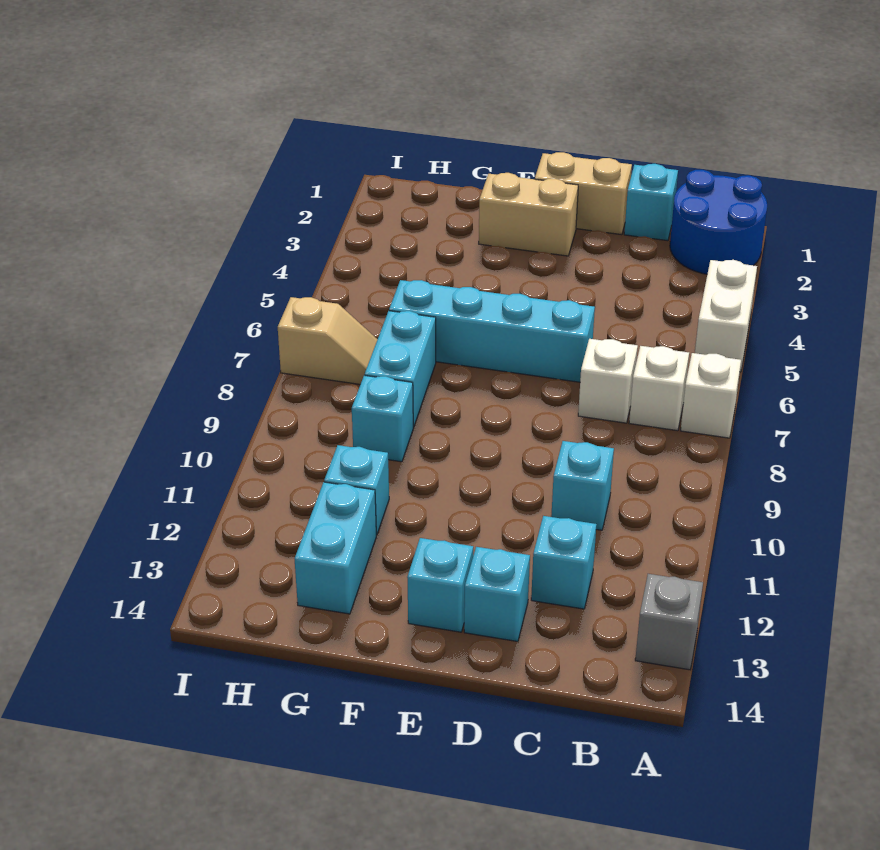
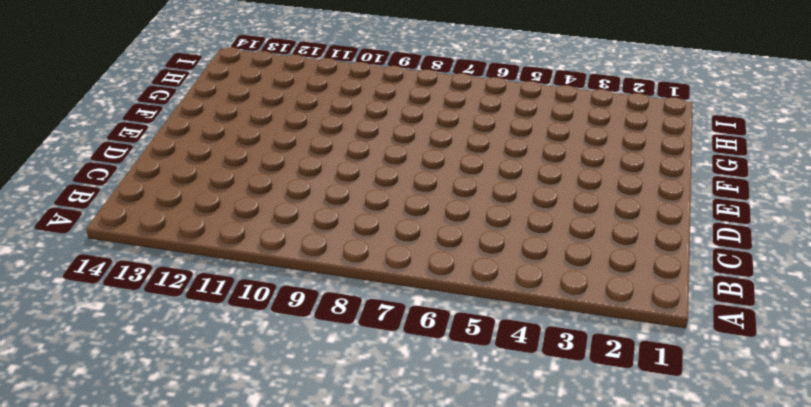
none -> blue 2x2 round brick [670,170,767,274]
none -> white 1x2 brick [695,260,757,372]
none -> white 1x1 brick [681,353,741,438]

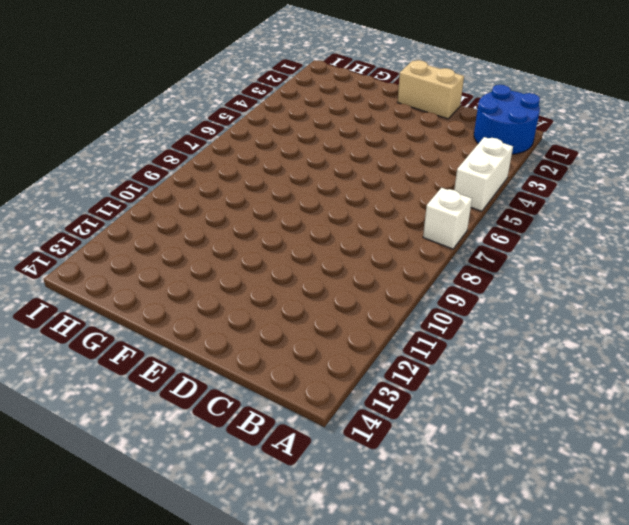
none -> grey 1x1 brick [635,574,703,670]
none -> white 1x1 brick [629,346,689,431]
none -> cyan 1x1 brick [624,164,678,241]

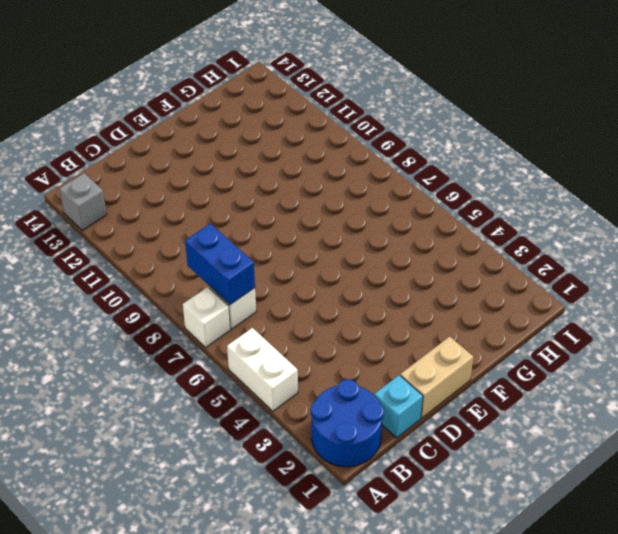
blue 1x2 brick [185,224,255,305] -> none
none -> white 1x1 brick [578,339,638,423]
none -> cyan 1x1 brick [551,441,614,530]
none -> cyan 1x1 brick [531,516,597,609]

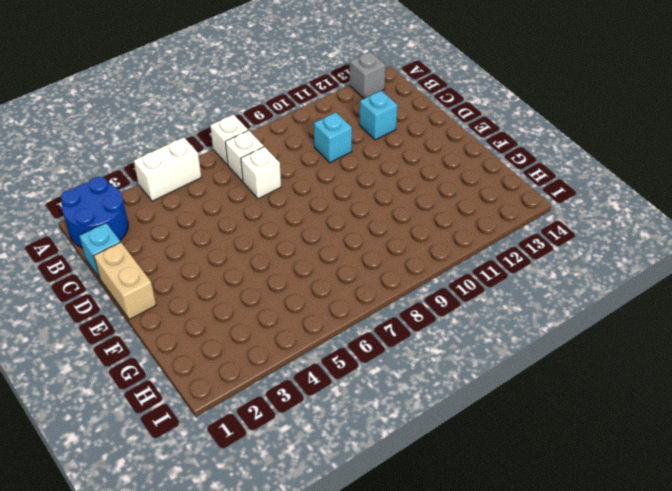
none -> cyan 1x4 brick [389,280,595,382]
none -> cyan 1x1 brick [464,547,530,642]
none -> tan 1x2 brick [479,173,578,256]

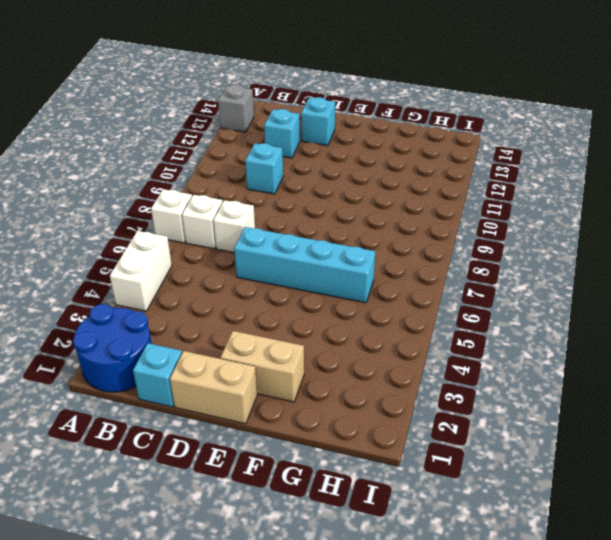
none -> cyan 1x1 brick [407,538,473,632]
none -> cyan 1x2 brick [365,311,436,427]
none -> cyan 1x1 brick [352,375,413,462]

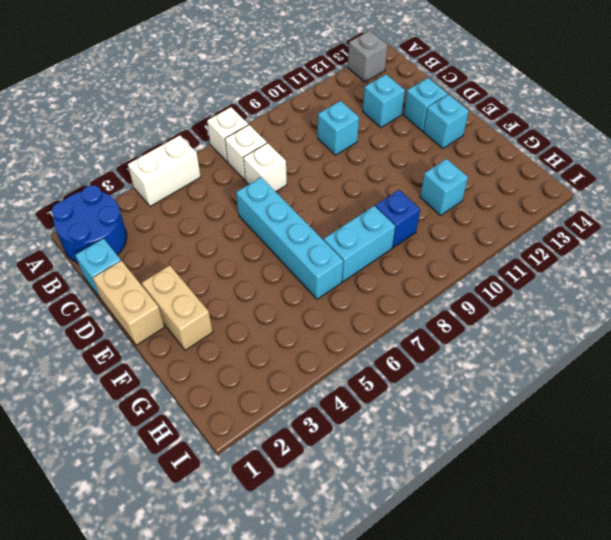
blue 1x1 brick [375,190,420,248] -> cyan 1x1 brick [352,375,413,462]
none -> cyan 1x2 brick [295,482,376,614]
none -> tan 1x2 slope [278,297,378,384]

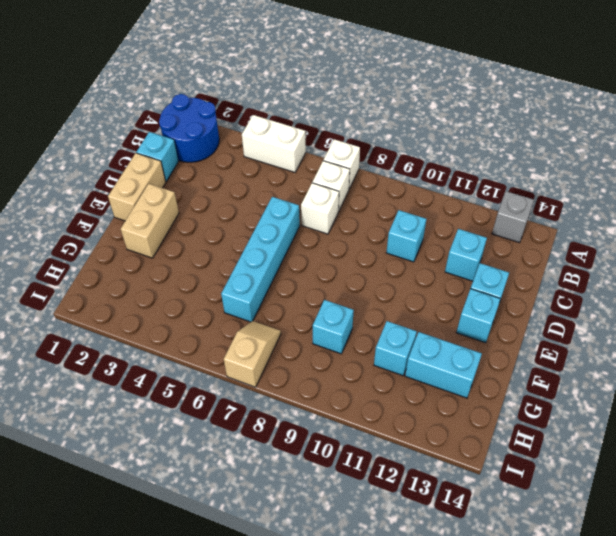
none -> cyan 1x2 brick [365,311,436,427]

